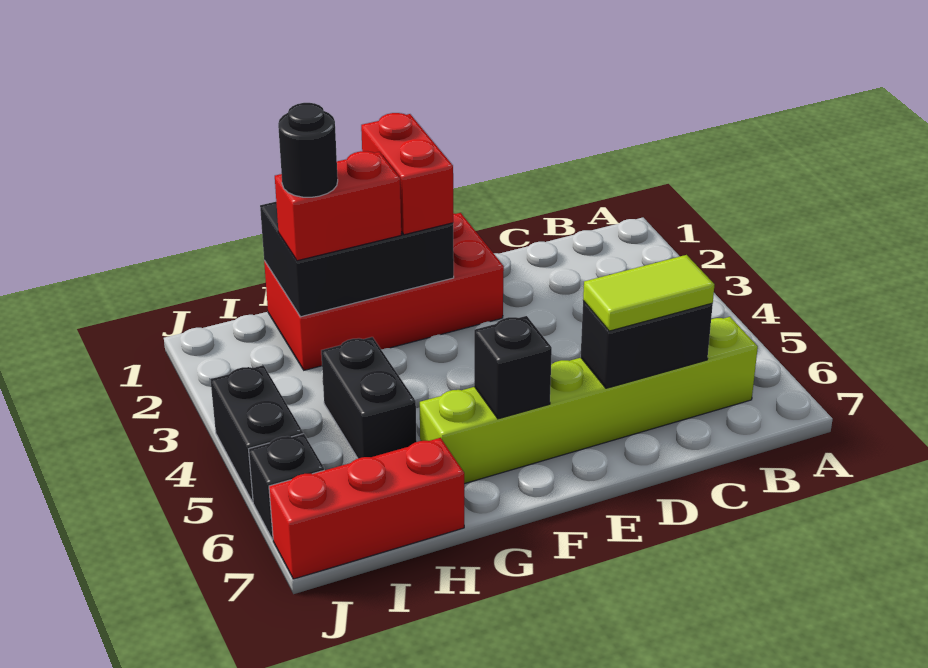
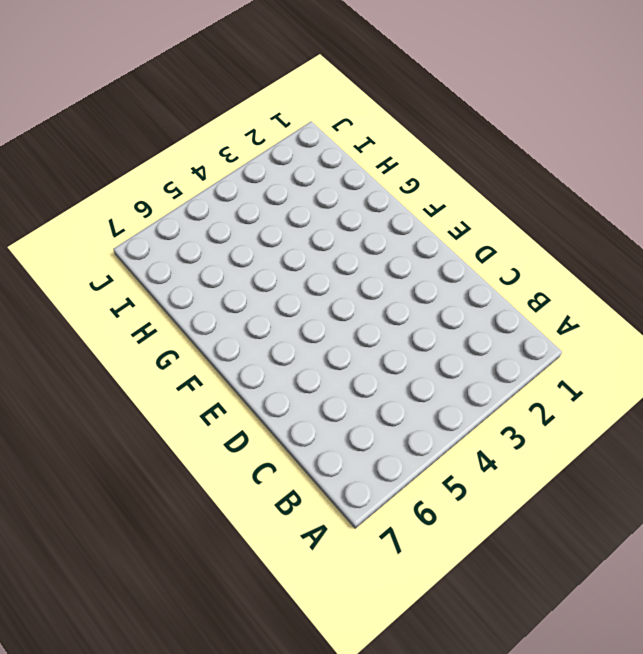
none -> lime 1x6 brick [420,317,758,484]
none -> red 2x4 brick [264,213,504,370]
none -> black 1x2 brick [321,337,417,458]

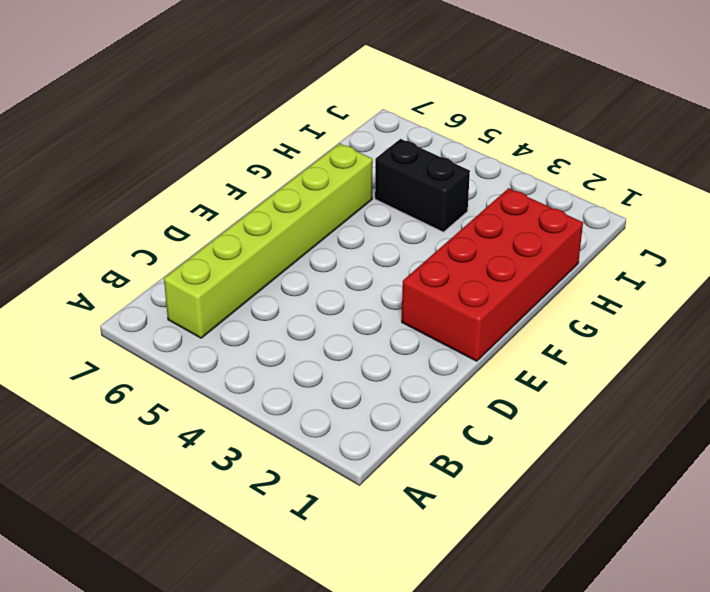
none -> red 1x3 brick [269,438,464,579]
none -> black 1x2 brick [210,365,303,502]
none -> black 1x1 brick [249,434,324,540]

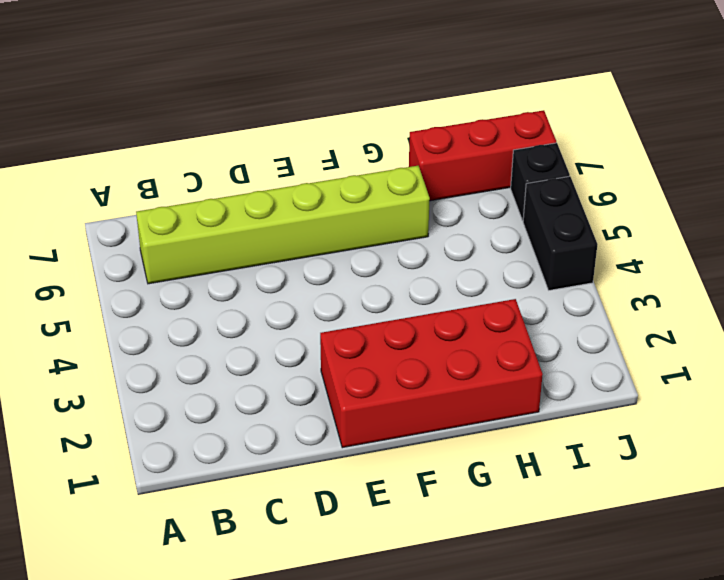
none -> black 1x2 brick [321,337,417,458]
none -> black 1x2 brick [581,301,713,388]
none -> black 2x3 brick [260,202,454,317]

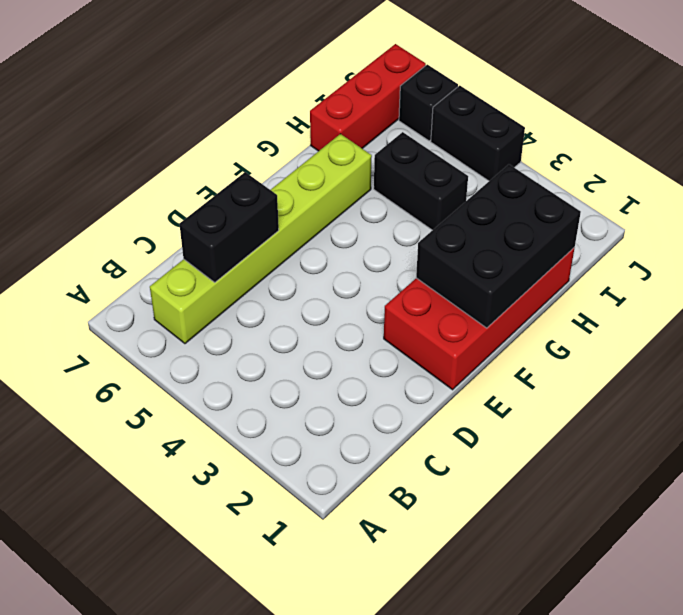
none -> black 1x1 brick [474,316,552,419]
none -> lime 1x2 tile [583,255,714,331]
none -> red 1x2 brick [361,113,453,235]

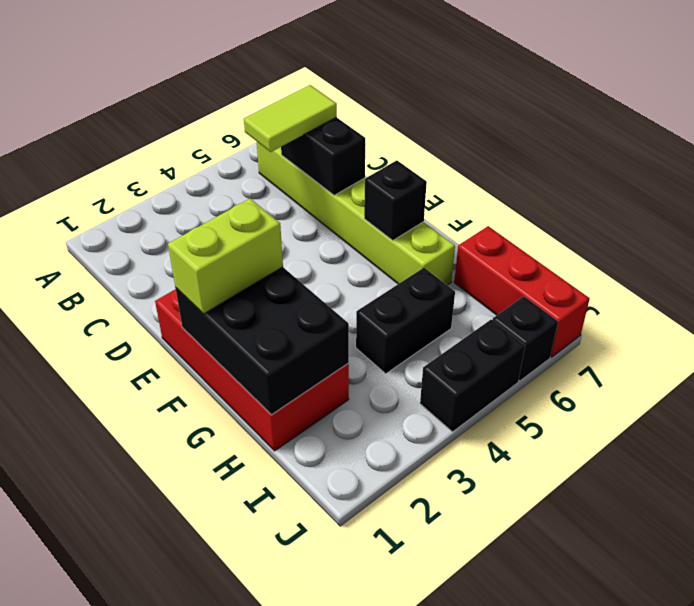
lime 1x2 tile [244,85,337,152] -> lime 1x2 tile turned to [583,255,714,331]
lime 1x2 brick [168,199,283,314] -> red 1x2 brick [361,113,453,235]
none -> red 1x2 brick [275,151,401,261]
none -> black 1x1 round brick [278,103,338,197]

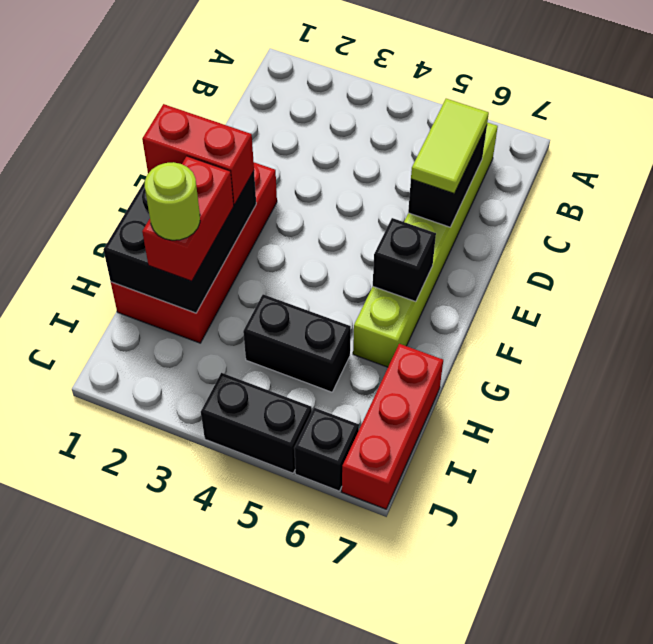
lime 1x1 round brick [145,162,200,240] -> black 1x1 round brick [278,103,338,197]

